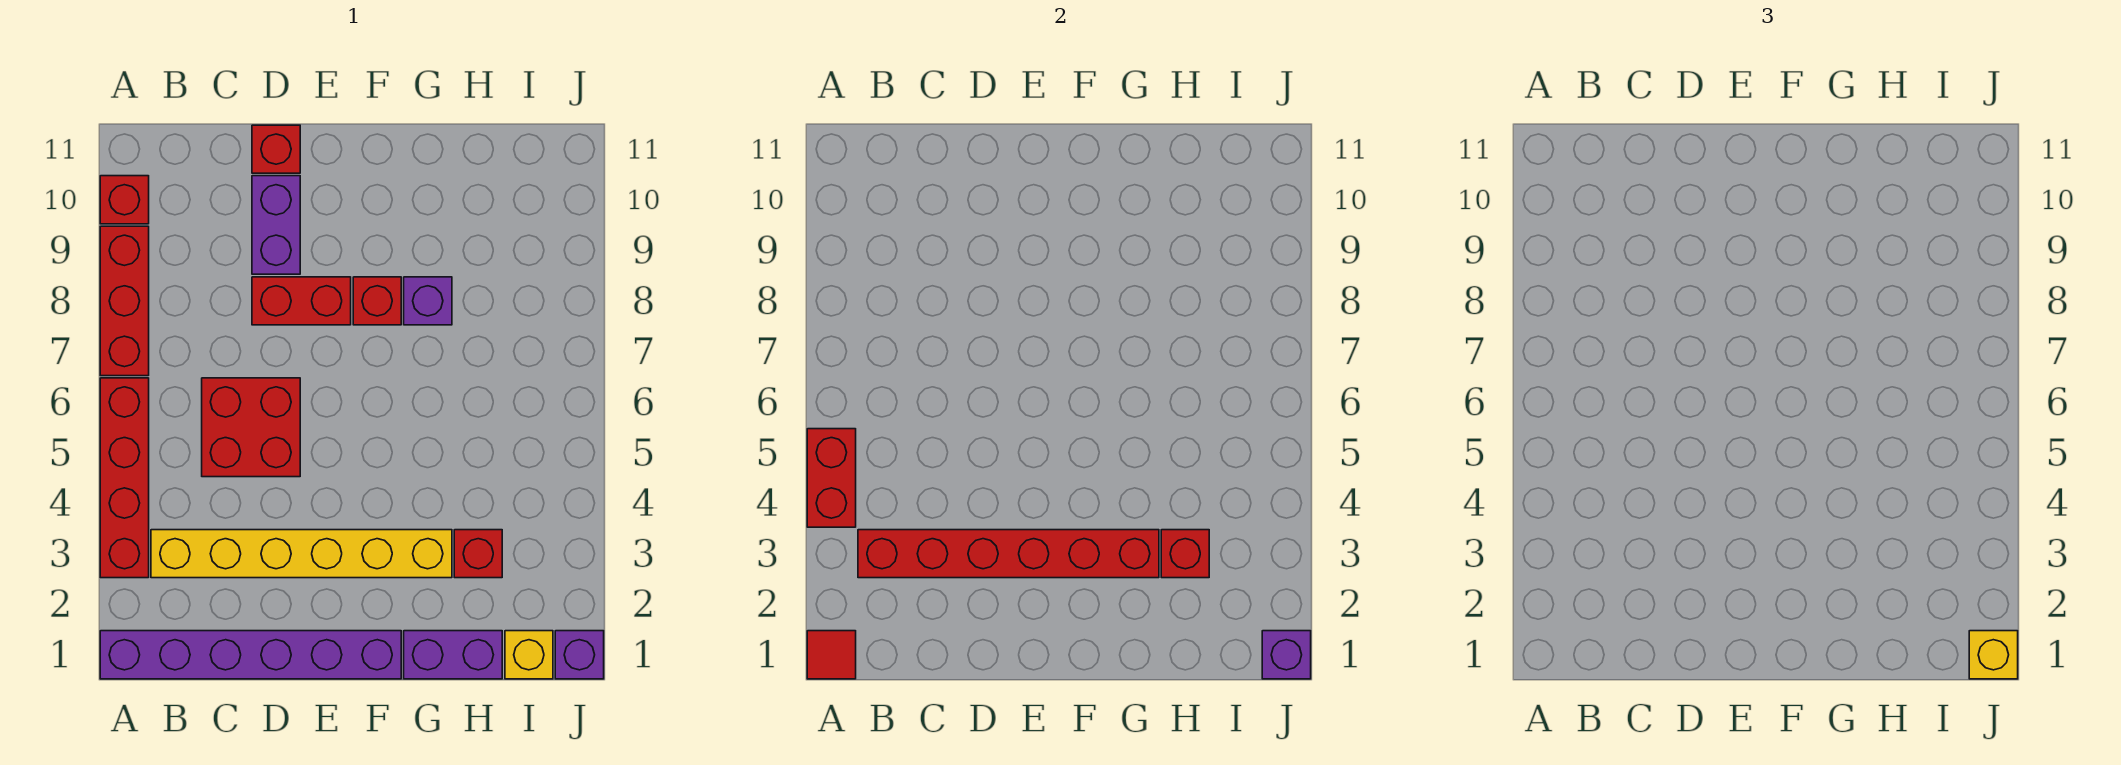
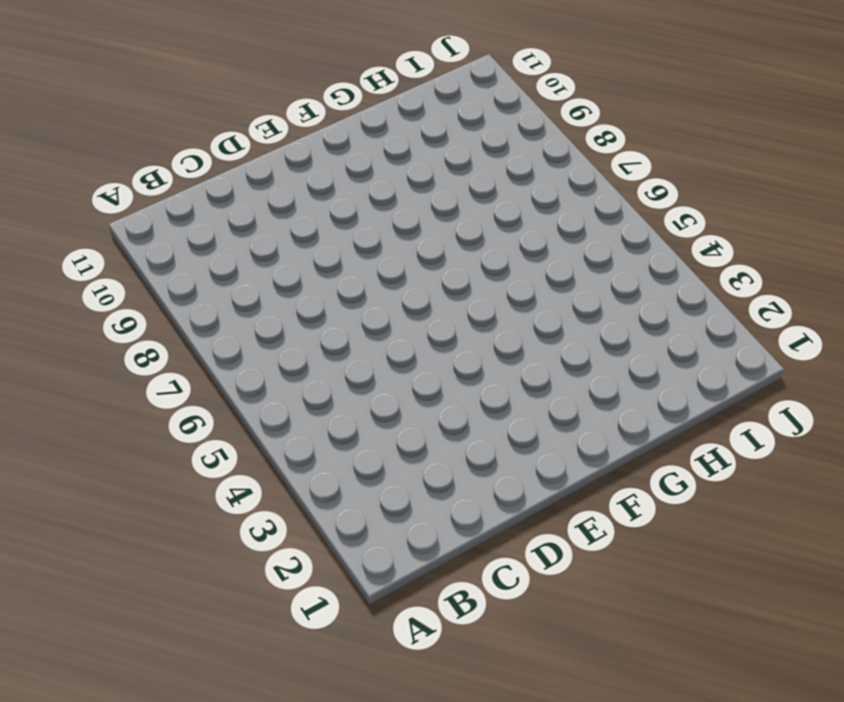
none -> purple 1x6 brick [100,631,401,679]
none -> red 1x4 brick [100,378,149,578]
none -> red 1x3 brick [100,226,149,376]

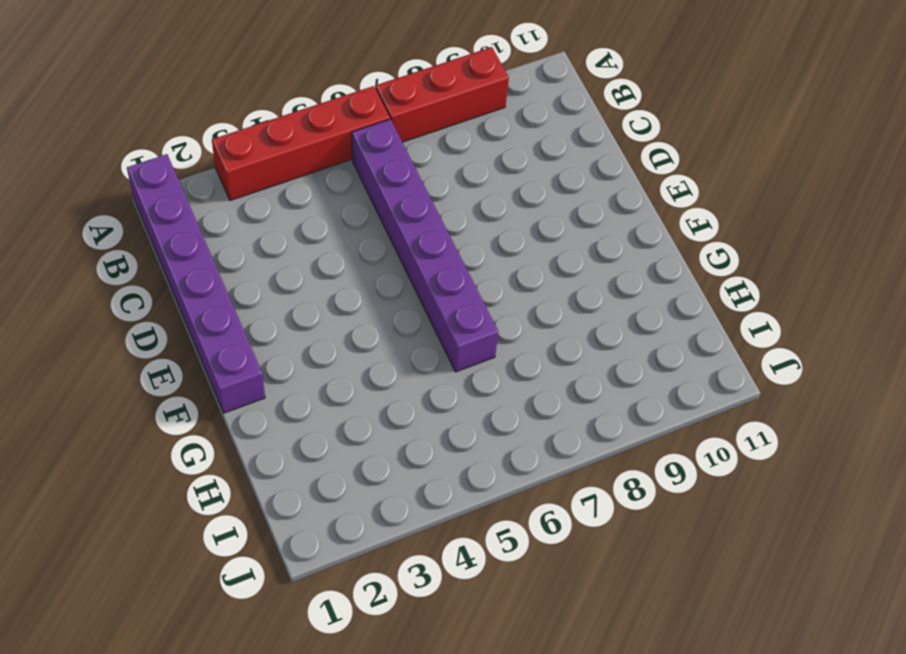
purple 1x6 brick [352,119,499,372] -> red 2x2 brick [202,378,300,477]
none -> red 1x1 brick [100,176,149,224]
none -> yellow 1x6 brick [151,530,452,578]
none -> red 1x2 brick [252,277,351,325]

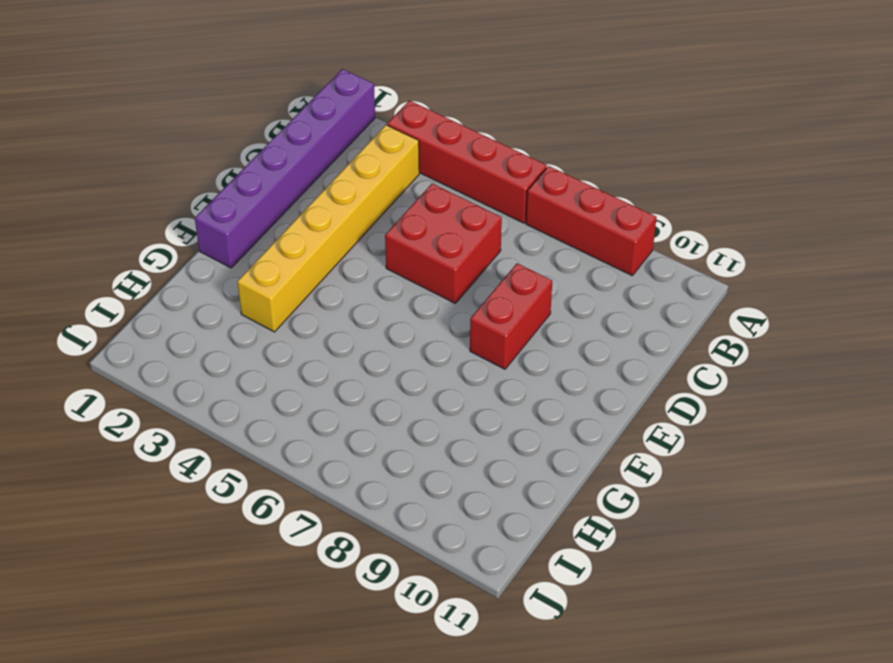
none -> red 1x1 brick [100,176,149,224]
none -> purple 1x2 brick [252,176,300,274]
none -> red 1x1 brick [252,125,300,173]

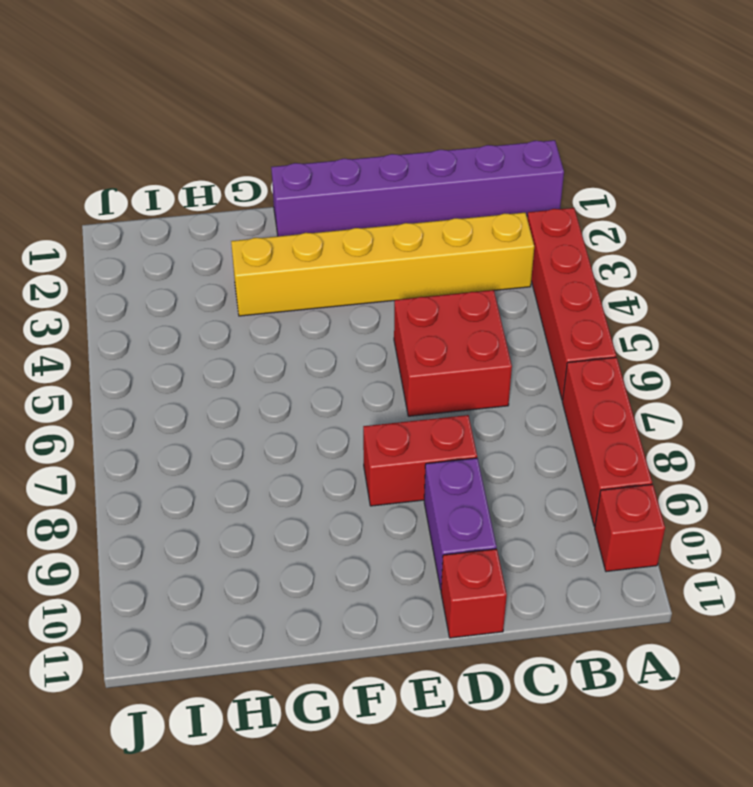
none -> red 1x1 brick [353,277,401,325]
none -> purple 1x2 brick [404,631,502,679]
none -> purple 1x1 brick [404,277,452,325]

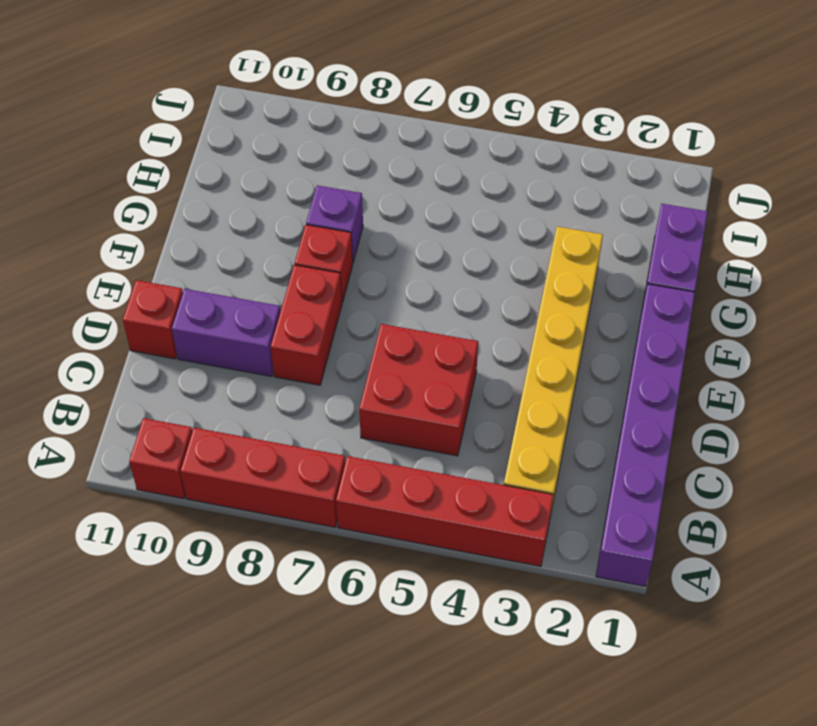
none -> red 1x1 brick [454,530,502,578]
none -> yellow 1x1 brick [505,631,553,679]
none -> purple 1x1 brick [555,631,604,679]

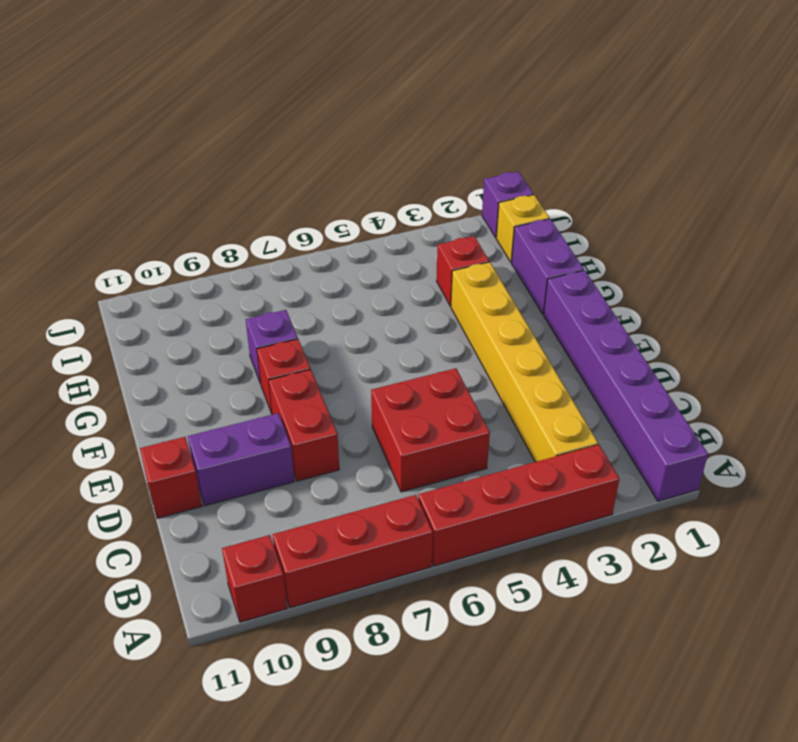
none -> red 1x1 tile [807,631,856,679]
none -> red 1x2 brick [807,429,856,527]
none -> red 1x6 brick [858,530,1159,578]

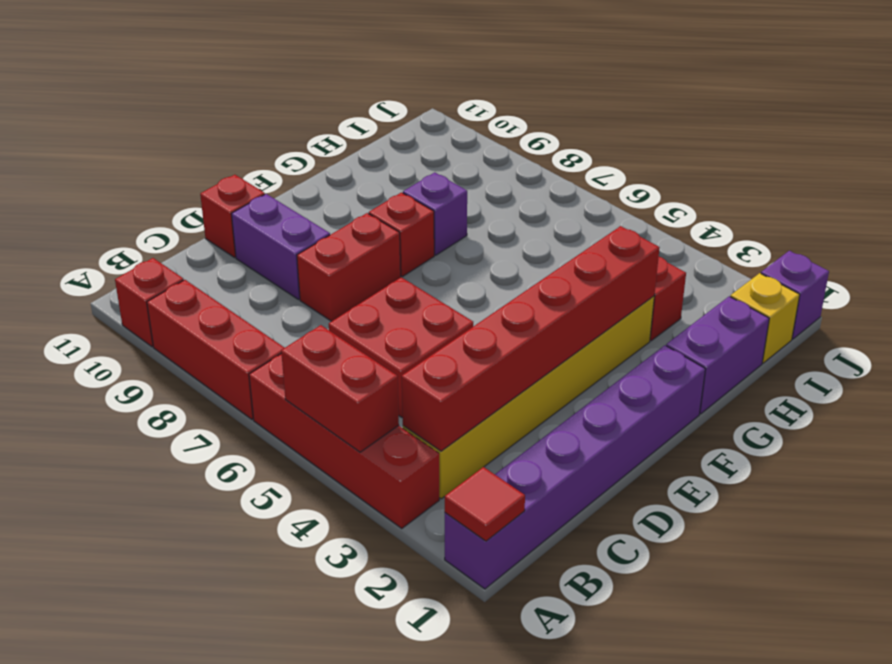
none -> red 1x1 brick [1161,530,1209,578]
none -> purple 1x1 brick [1262,631,1311,679]
none -> yellow 1x1 brick [1969,631,2018,679]

